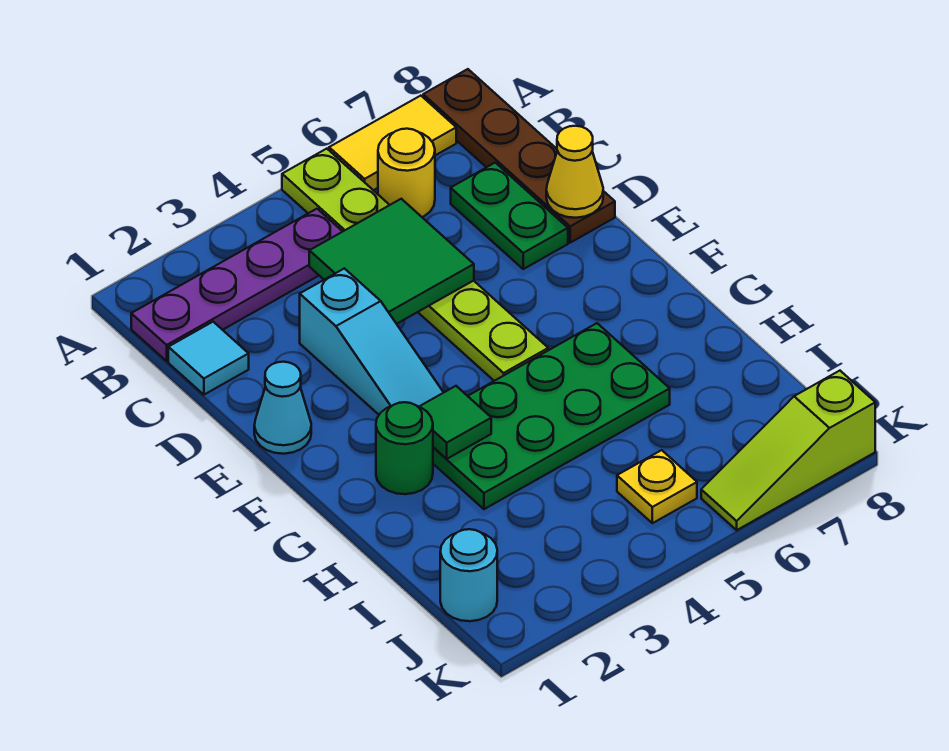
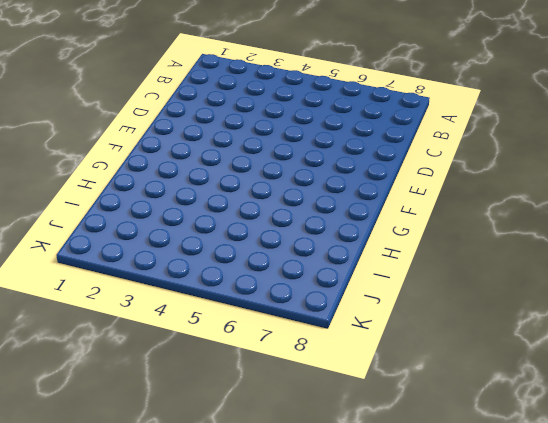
none -> lime 1x6 plate [282,149,548,381]
none -> yellow 1x2 tile [329,96,456,190]
none -> brown 1x4 plate [423,69,615,243]

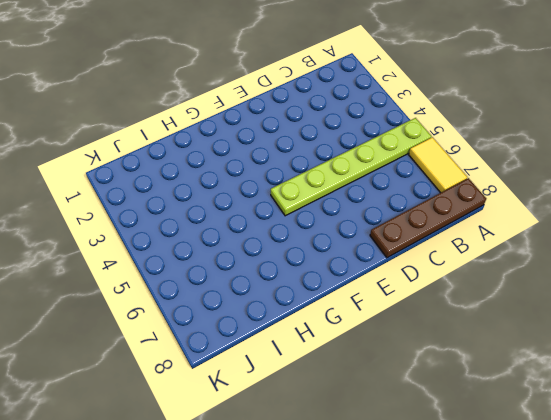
none -> purple 1x4 plate [131,209,343,361]
none -> yellow 1x1 round brick [378,129,435,217]
none -> cyan 1x1 tile [168,322,249,395]

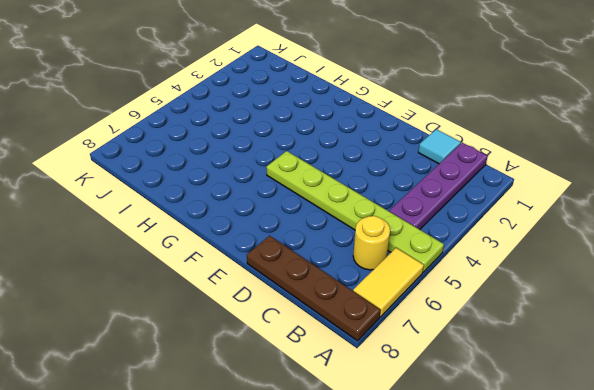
none -> green 1x2 plate [451,163,568,269]
none -> cyan 1x3 slope [300,268,444,415]
none -> cyan 1x1 cone [254,362,311,454]

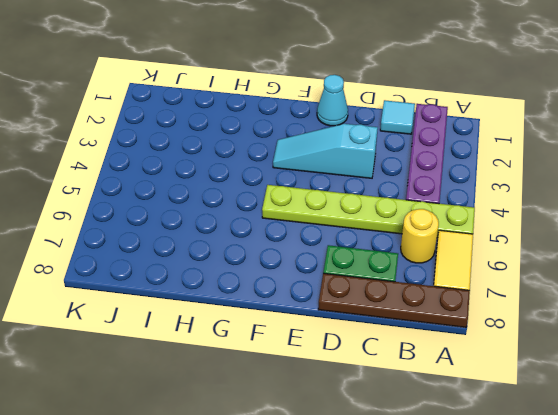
none -> green 1x1 round brick [376,402,433,494]
none -> green 2x4 plate [433,323,670,509]
none -> cyan 1x1 round brick [440,529,497,621]

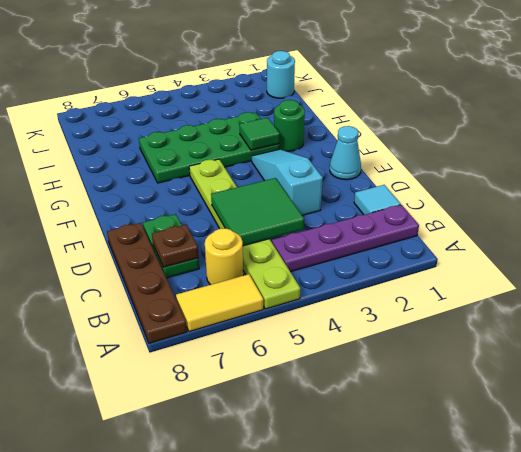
brown 1x1 plate [152,225,199,267] -> none
none -> yellow 1x1 plate [617,450,697,523]
none -> lime 1x3 slope [701,371,875,530]
none -> yellow 1x1 cone [546,126,603,218]

